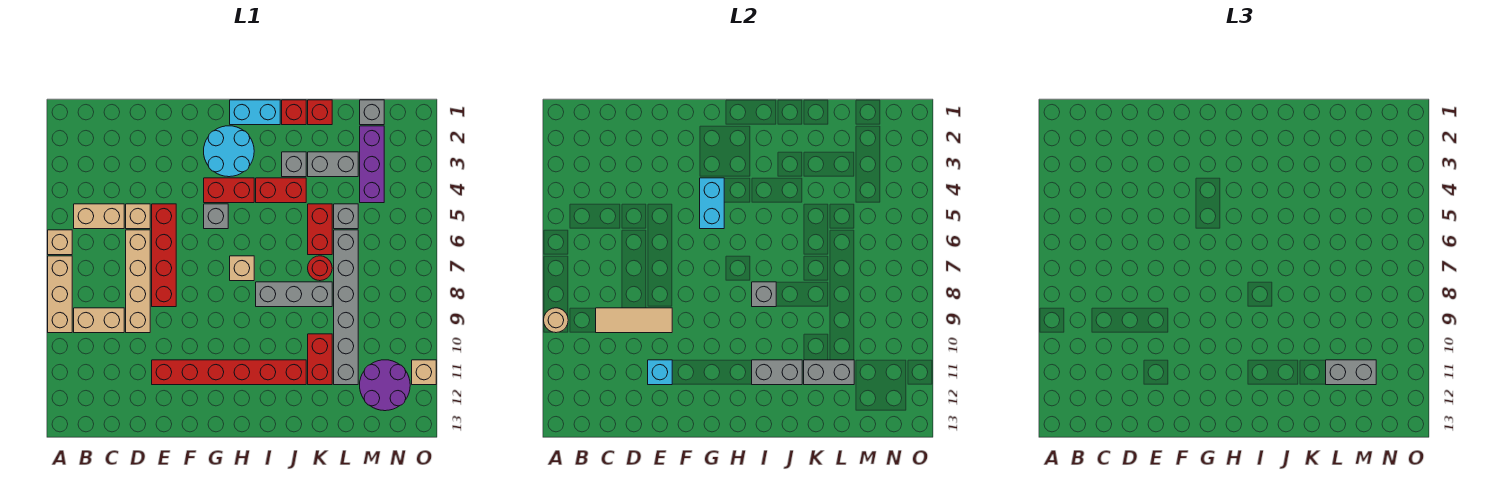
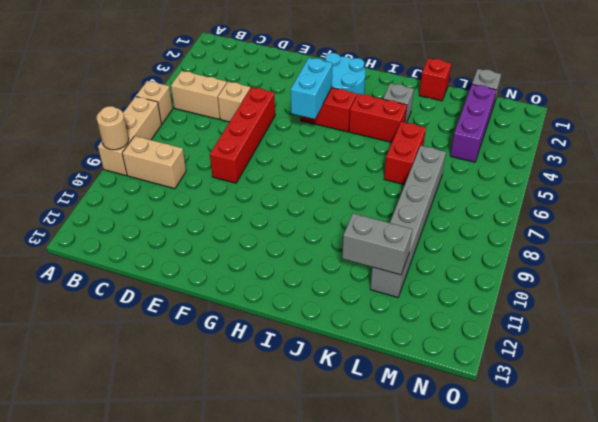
none -> tan 1x4 brick [126,230,150,333]
none -> red 1x6 brick [152,360,306,385]
none -> grey 1x1 brick [204,204,228,229]
none -> cyan 1x2 brick [230,100,280,125]

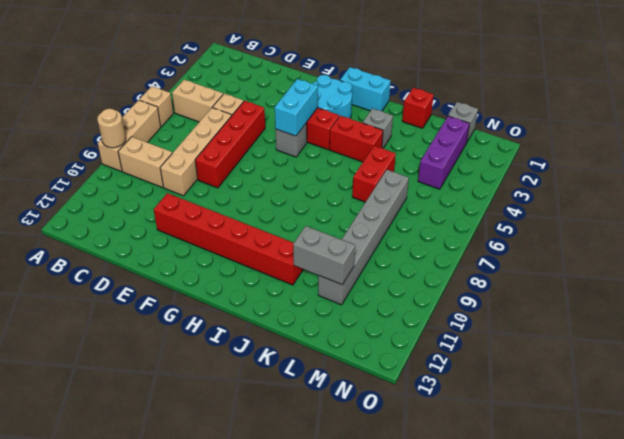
none -> tan 1x1 brick [230,256,254,281]
none -> grey 1x3 brick [256,282,332,307]
none -> red 1x1 brick [282,100,306,125]
none -> grey 1x2 brick [308,152,358,177]

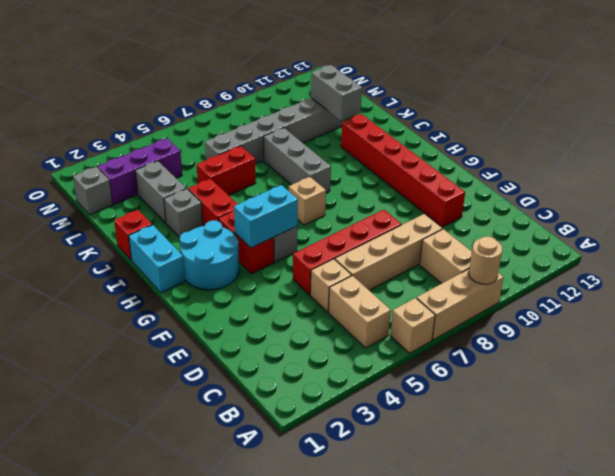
none -> red 1x1 brick [308,100,332,125]
none -> red 1x1 round brick [308,256,332,281]
none -> red 1x2 brick [308,334,332,385]
none -> grey 1x1 brick [334,204,358,229]

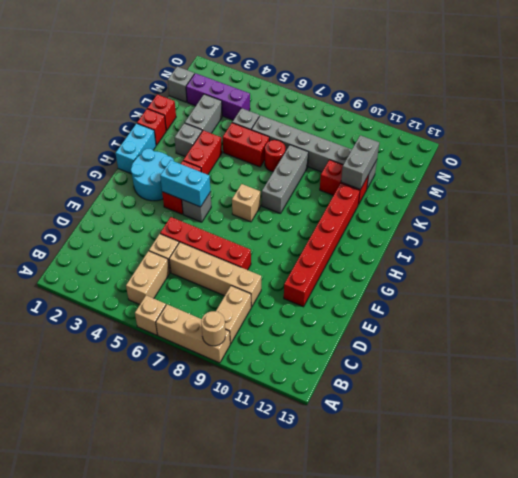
none -> purple 2x2 round brick [360,360,410,411]
none -> tan 1x1 brick [412,360,436,385]
none -> tan 1x3 tile [596,308,672,333]
none -> cyan 1x1 brick [648,360,672,385]

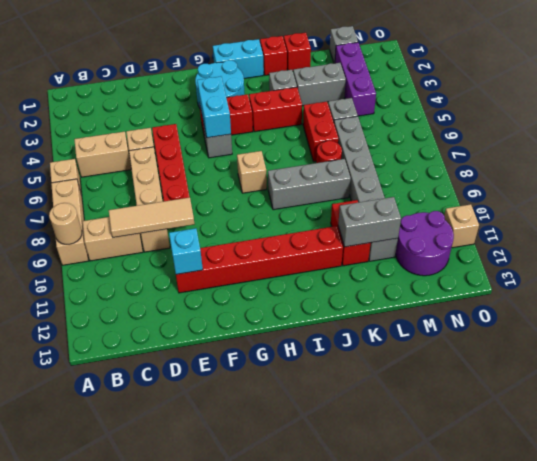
none -> grey 1x1 brick [752,282,776,307]
none -> grey 1x2 brick [752,360,802,385]
none -> grey 1x2 brick [1326,360,1376,385]

